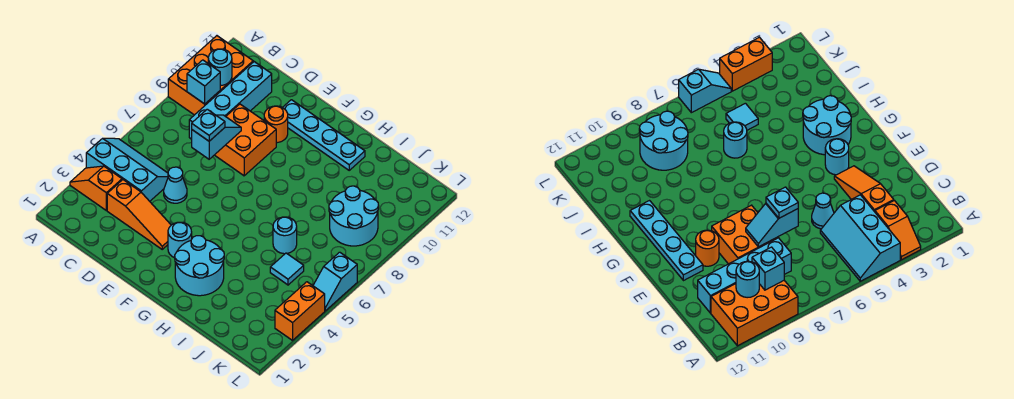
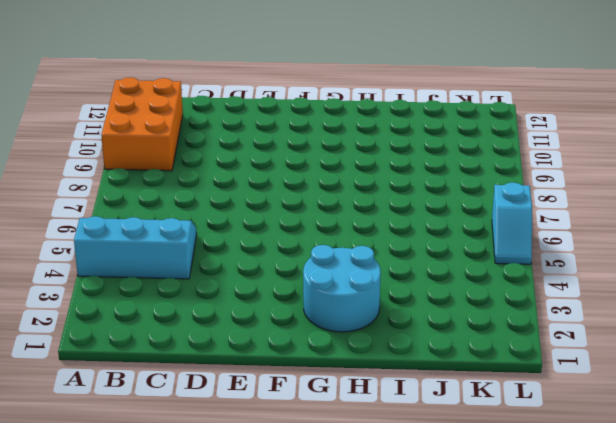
none -> orange 1x2 slope [70,166,122,210]
none -> orange 1x3 slope [107,180,171,249]
none -> cyan 1x4 brick [189,62,272,139]

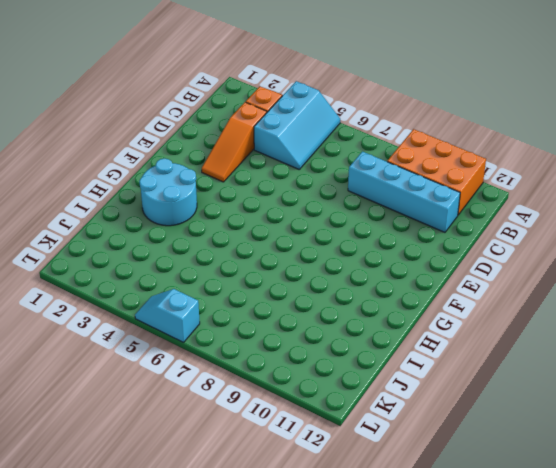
none -> cyan 1x1 cone [164,167,187,203]
none -> orange 2x2 brick [215,104,276,176]
none -> orange 1x1 round brick [264,106,288,143]

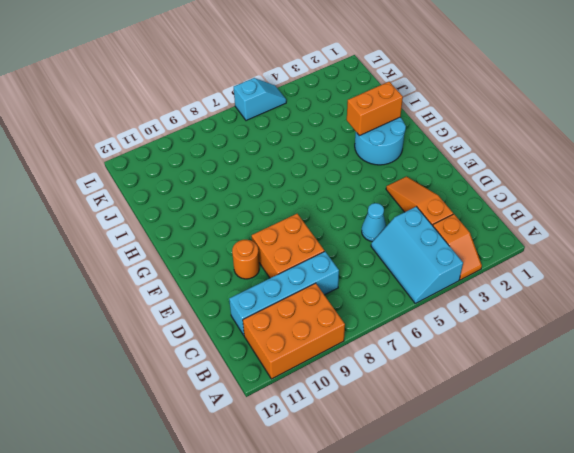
orange 1x2 brick [347,82,403,136] -> orange 1x2 brick moved to [275,282,325,340]
none -> cyan 1x4 plate [282,100,365,170]
none -> cyan 1x1 round brick [168,222,192,258]
none -> cyan 1x1 round brick [273,217,297,254]

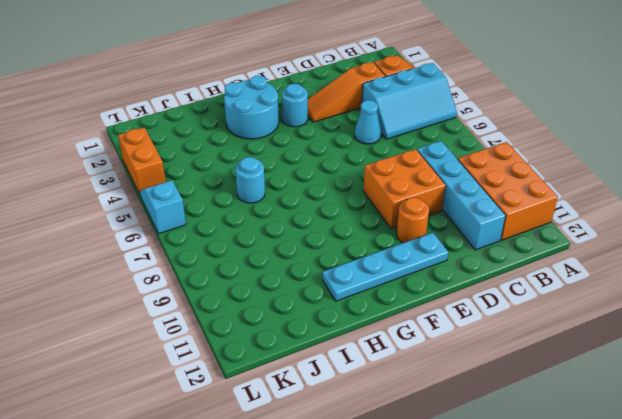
none -> cyan 1x1 tile [270,253,304,285]
none -> cyan 2x2 round brick [329,186,379,246]
none -> cyan 1x1 brick [187,60,220,104]

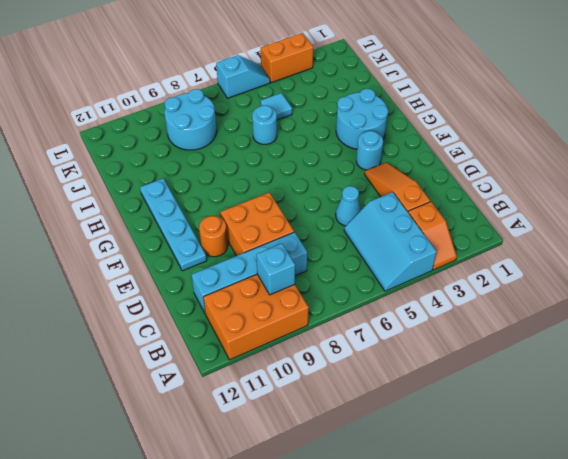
none -> cyan 1x1 round brick [208,49,232,85]
none -> cyan 1x2 slope [192,115,241,159]
none -> cyan 1x1 plate [192,109,225,141]

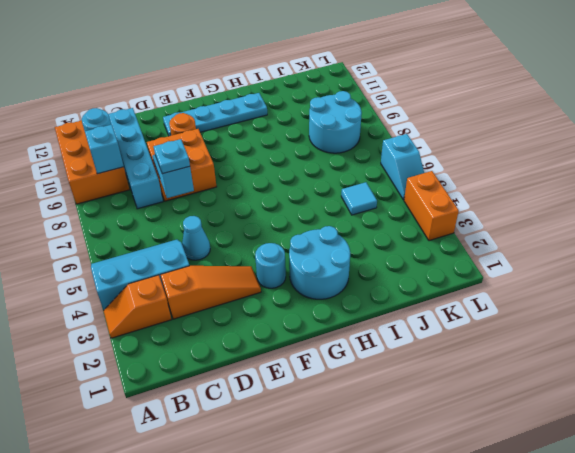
none -> cyan 1x1 round brick [273,217,297,254]

